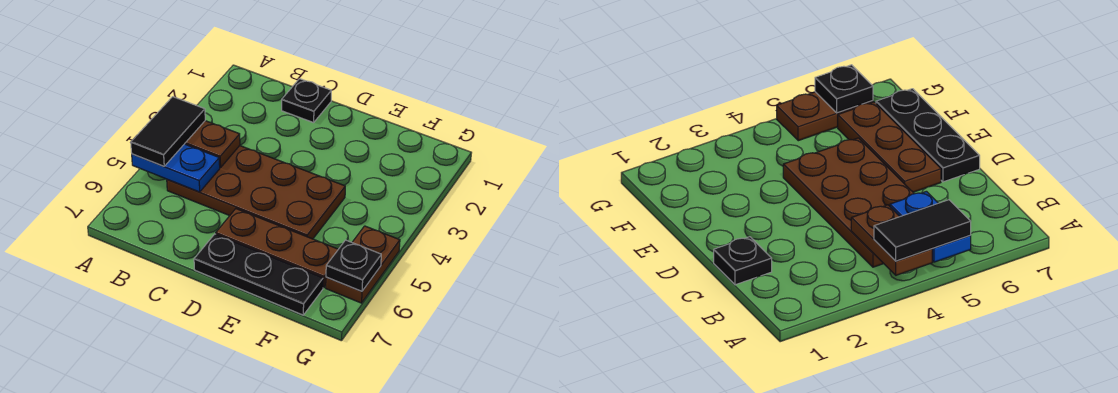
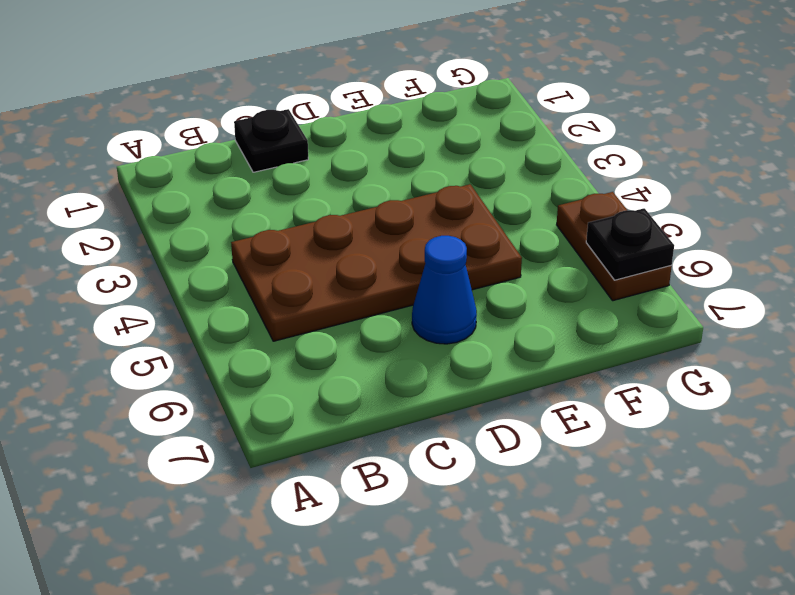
blue 1x1 cone [412,236,477,344] -> brown 1x3 plate [216,209,338,288]
none -> black 1x3 plate [194,234,323,315]
none -> brown 1x2 plate [185,121,240,168]

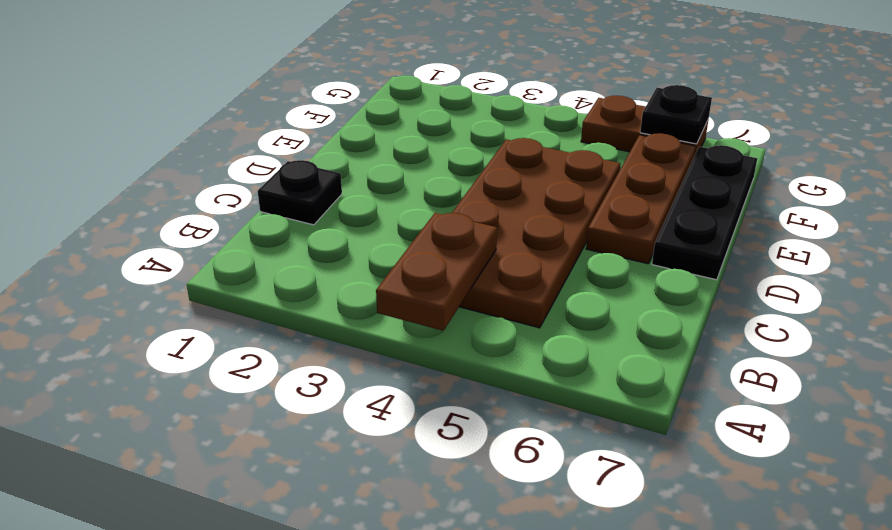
none -> blue 1x2 plate [132,144,220,192]
none -> black 1x2 tile [131,97,205,166]

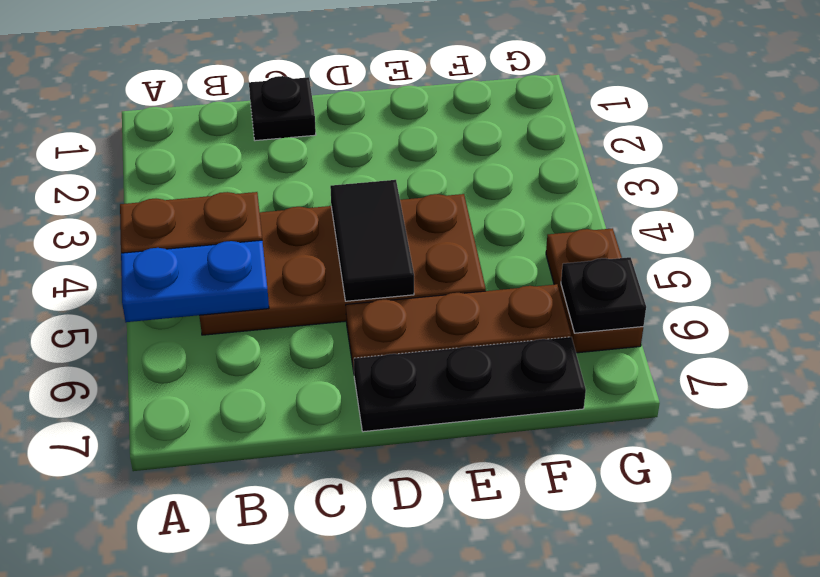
black 1x2 tile [330,180,414,301] -> black 1x2 tile moved to [131,97,205,166]

